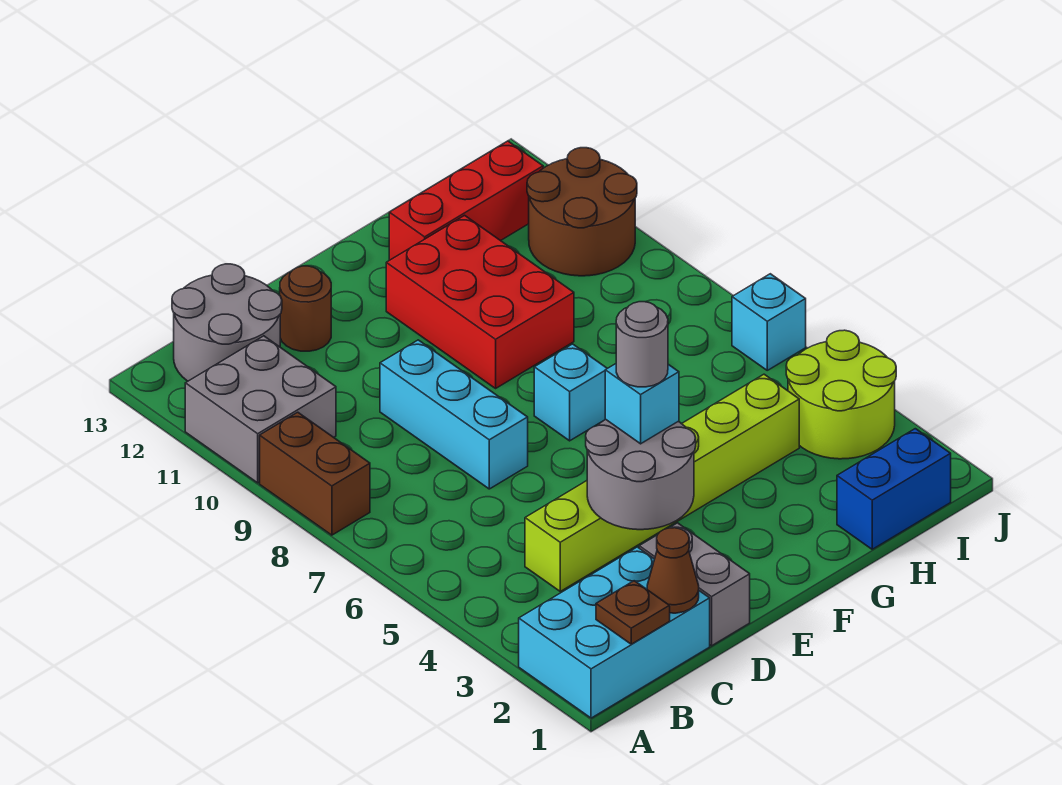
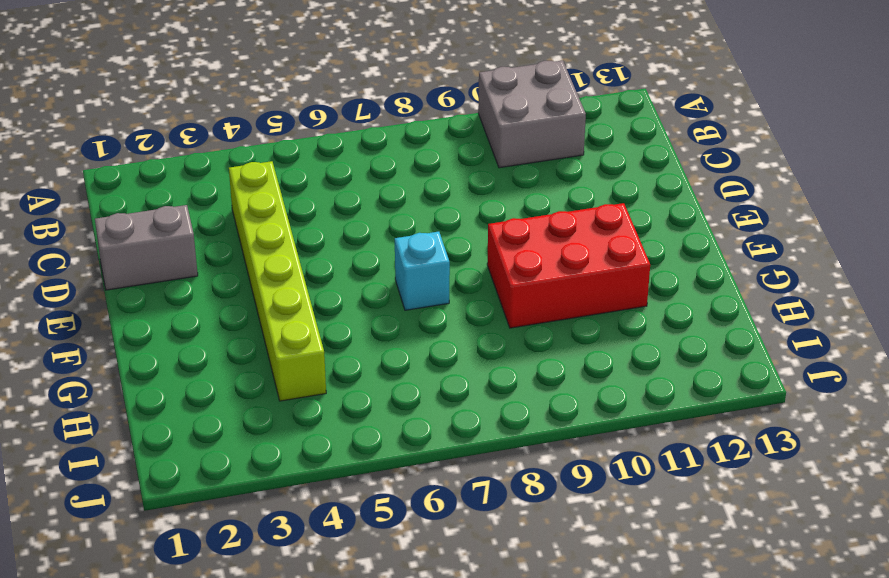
none -> cyan 2x3 brick [519,547,710,718]
none -> brown 1x2 brick [260,412,370,535]
none -> grey 2x2 round brick [172,264,282,381]

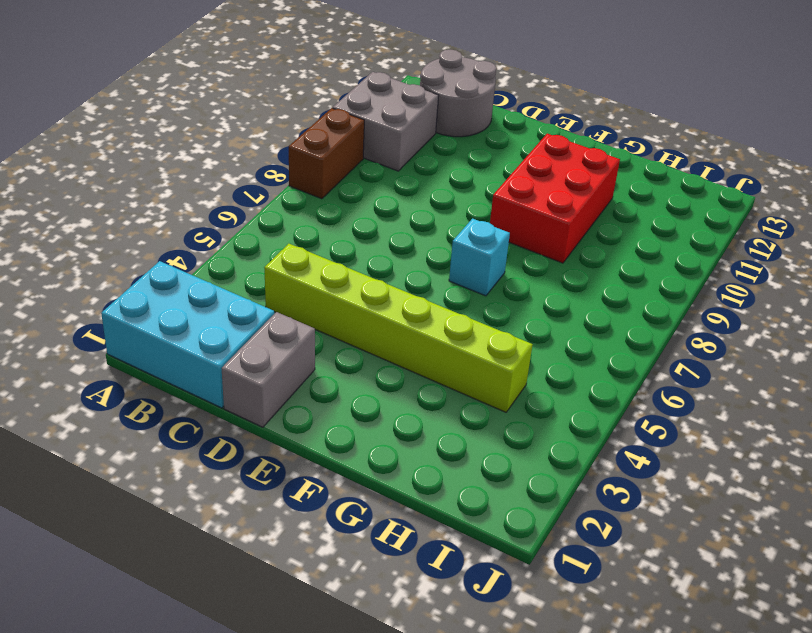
none -> cyan 1x3 brick [380,340,528,489]
none -> brown 1x1 round brick [280,266,331,351]
none -> red 1x3 brick [389,141,543,260]

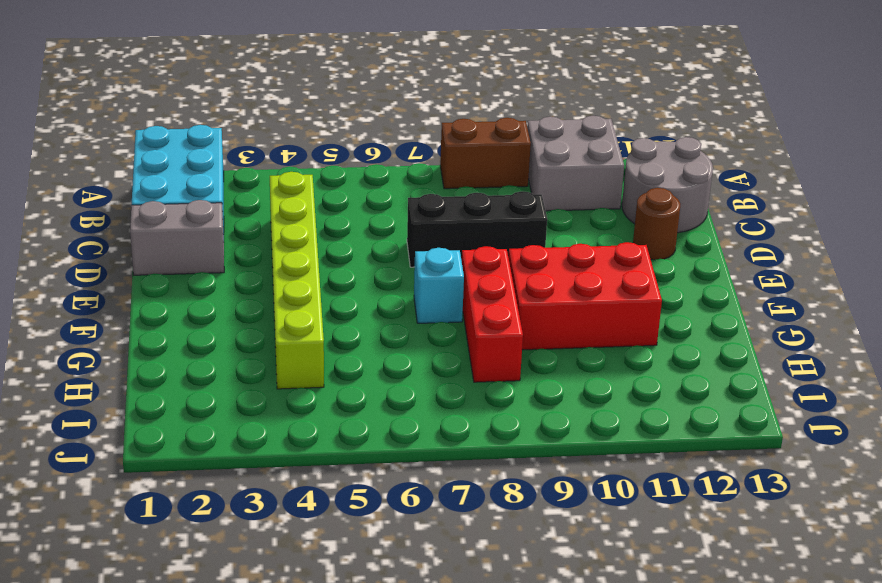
black 1x3 brick [407,191,547,267] -> cyan 1x3 brick [380,340,528,489]
red 1x3 brick [462,246,523,382] -> red 1x3 brick moved to [389,141,543,260]
none -> blue 1x2 brick [837,429,951,549]
none -> lime 2x2 round brick [786,330,896,459]
none -> brown 2x2 round brick [527,148,637,276]

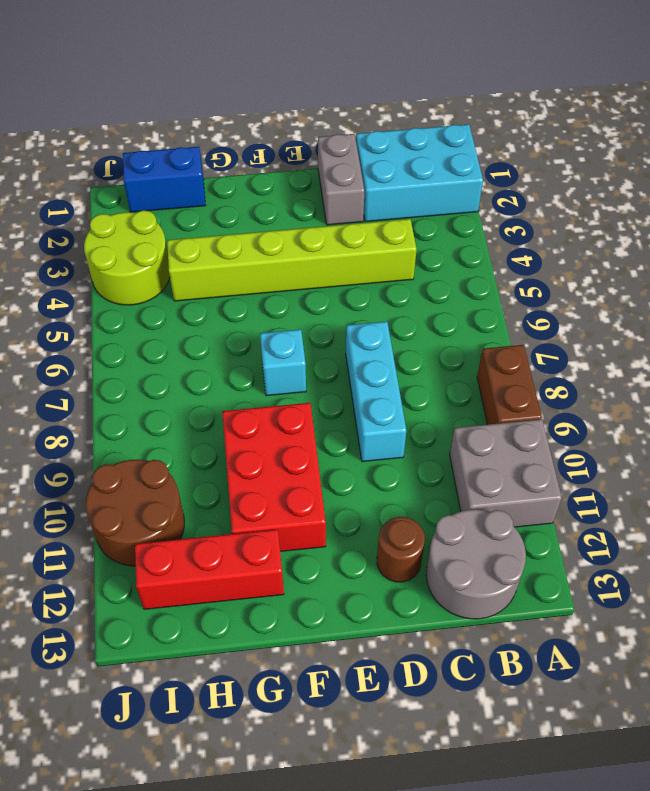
none -> cyan 1x1 brick [732,274,806,370]
none -> brown 1x1 plate [596,581,670,644]
none -> brown 1x1 cone [647,528,699,613]

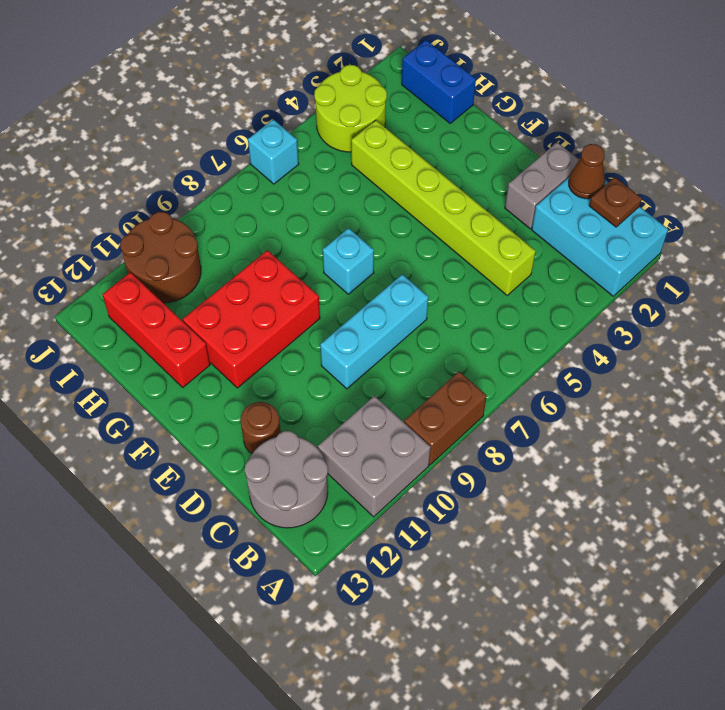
none -> grey 2x2 round brick [586,419,696,530]
none -> cyan 1x1 brick [605,364,679,444]
none -> grey 1x1 round brick [616,302,668,387]

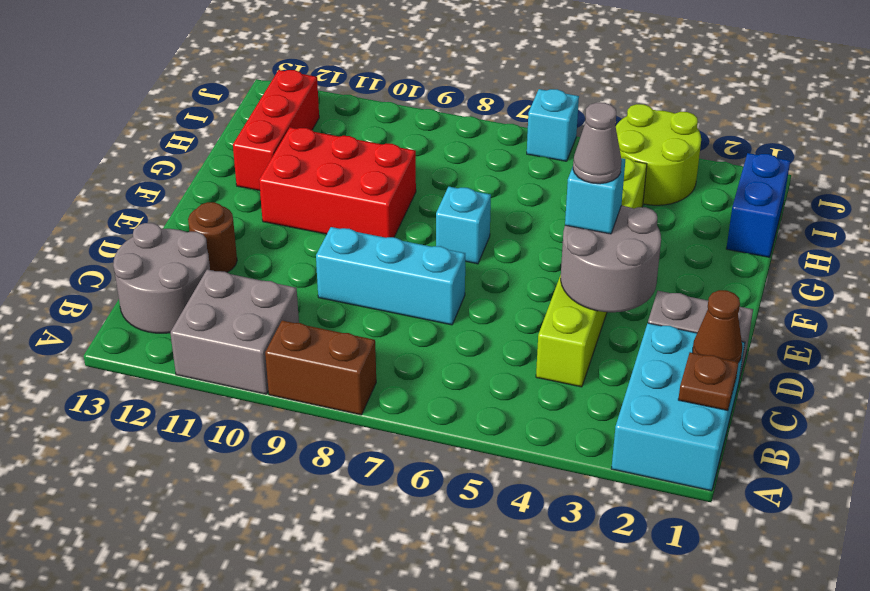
grey 1x1 cone [573,103,622,184] -> grey 1x1 round brick [616,302,668,387]
none -> brown 2x2 round brick [527,148,637,276]

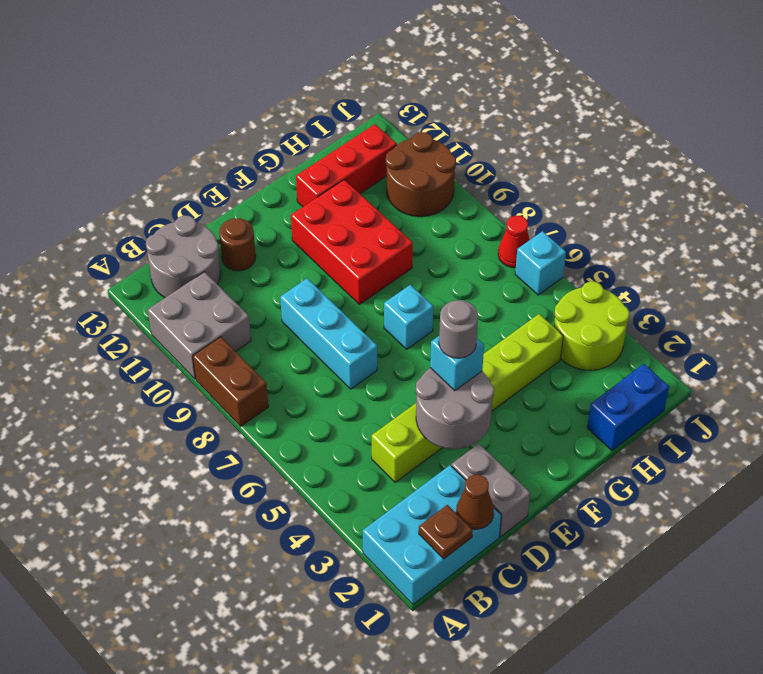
red 1x1 cone [498,216,530,268] -> none

